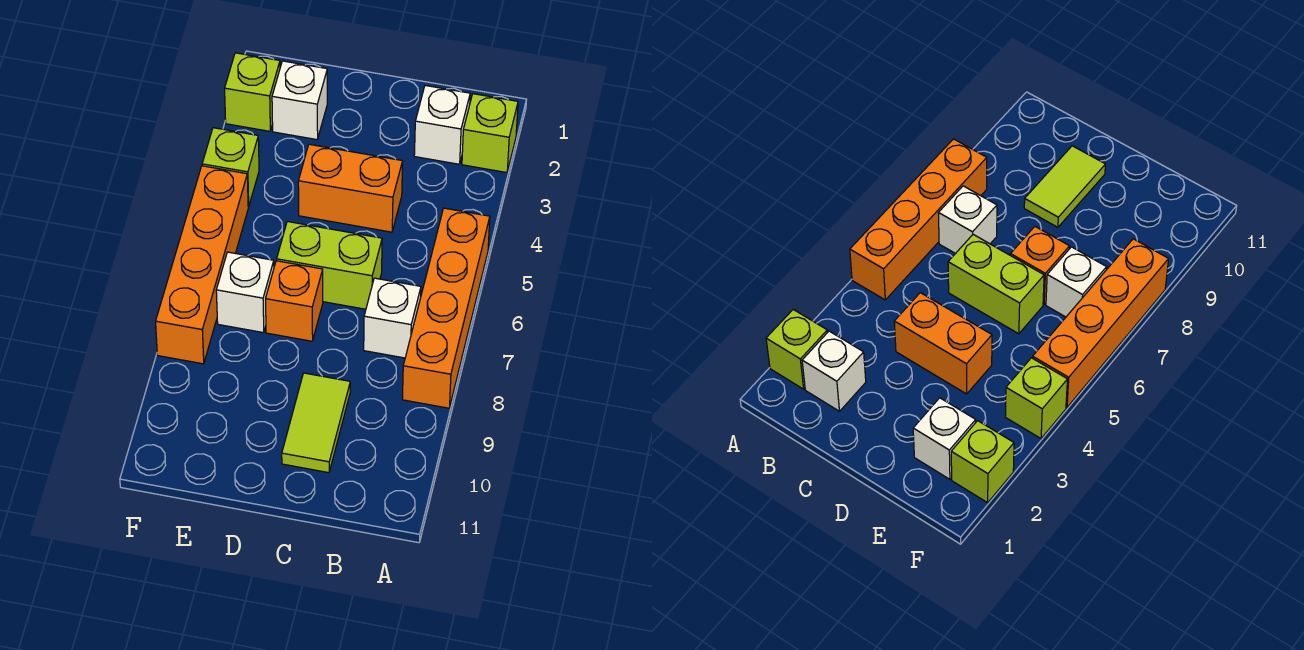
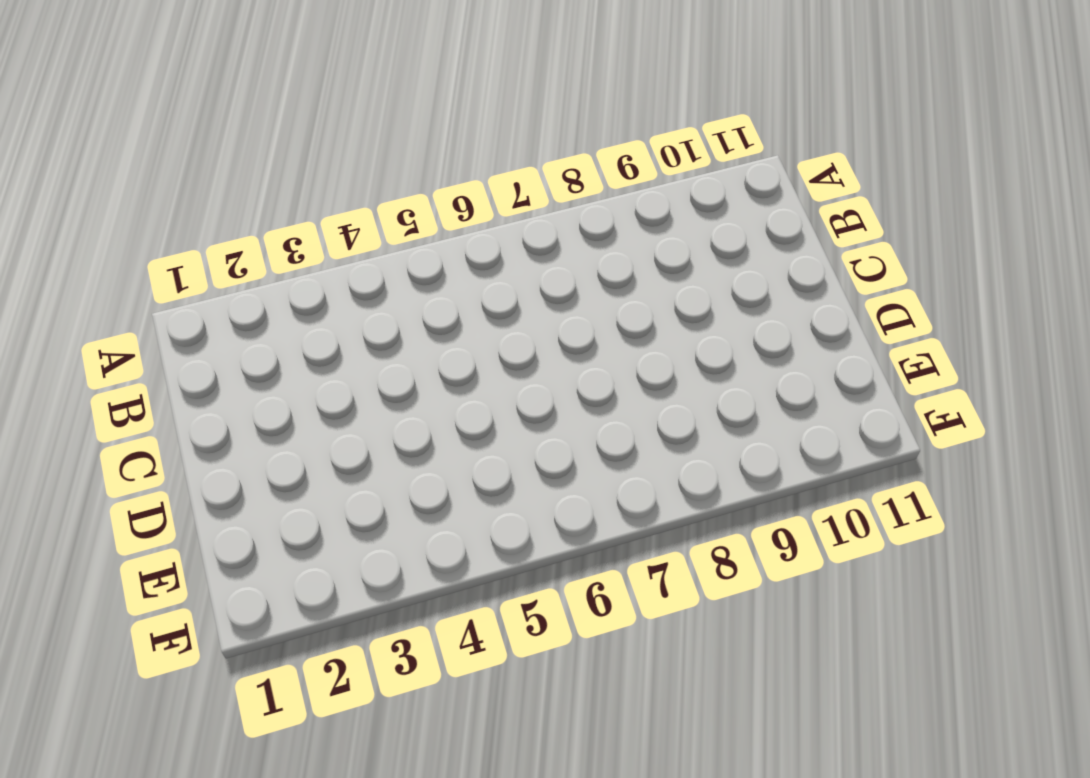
none -> lime 1x1 brick [462,94,518,173]
none -> orange 1x4 brick [402,208,490,408]
none -> white 1x1 brick [414,86,470,164]

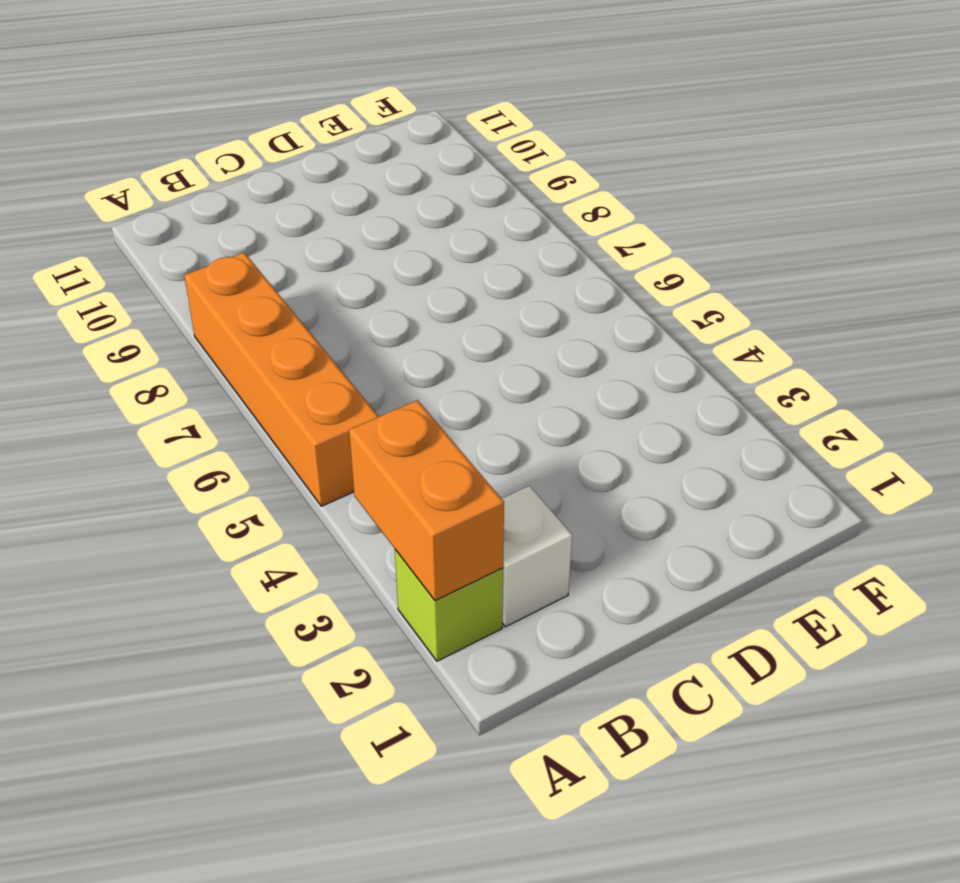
orange 1x2 brick [349,400,504,601] -> orange 1x2 brick turned to [298,144,403,232]
none -> white 1x1 brick [364,278,421,358]
none -> lime 1x2 brick [277,221,382,309]
none -> lime 1x2 tile [282,373,350,473]

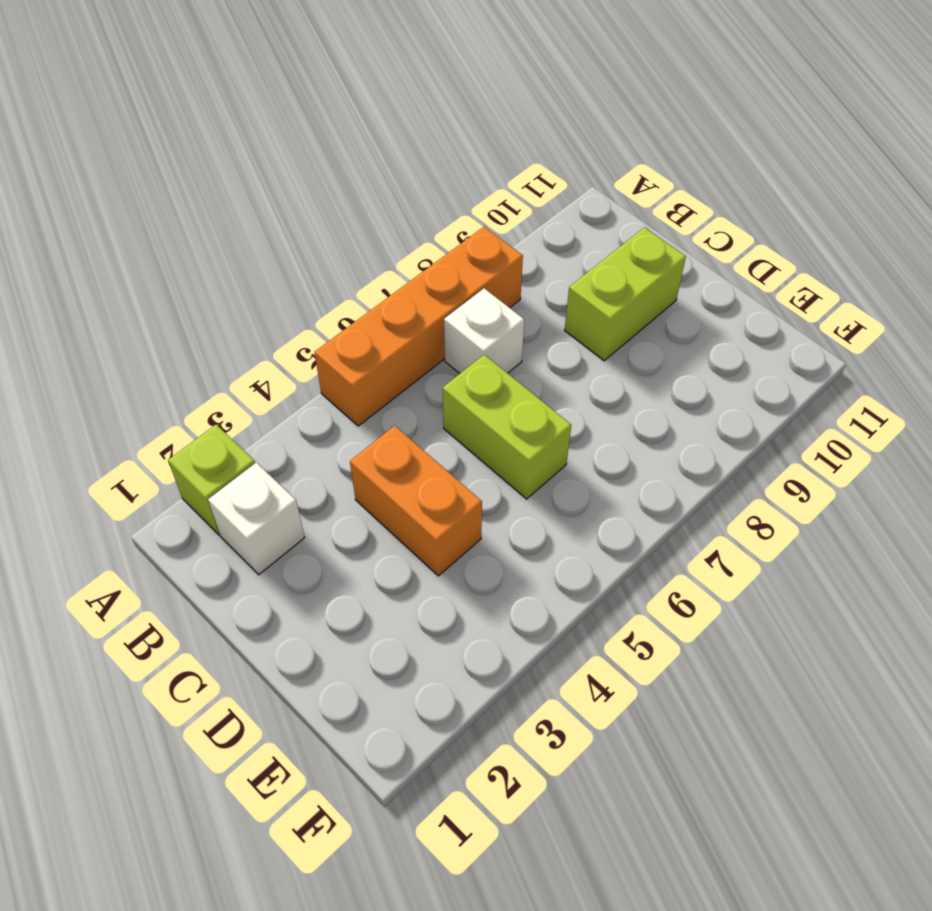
lime 1x2 brick [565,228,686,361] -> lime 1x2 tile [282,373,350,473]
none -> orange 1x1 brick [266,261,323,341]
none -> white 1x1 brick [272,61,327,140]
none -> white 1x1 brick [216,252,274,333]

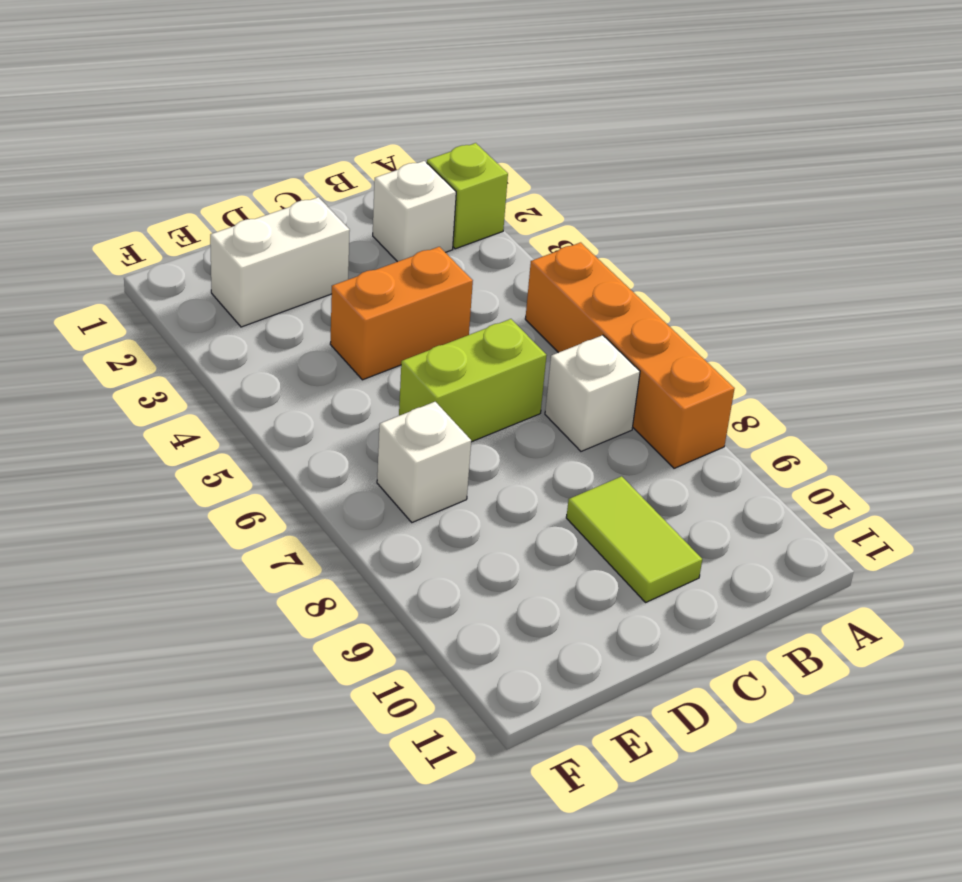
white 1x2 brick [210,197,350,327] -> white 1x1 brick [272,61,327,140]
none -> orange 1x1 brick [266,261,323,341]
none -> lime 1x1 brick [225,53,280,131]
none -> lime 1x1 brick [202,128,259,207]

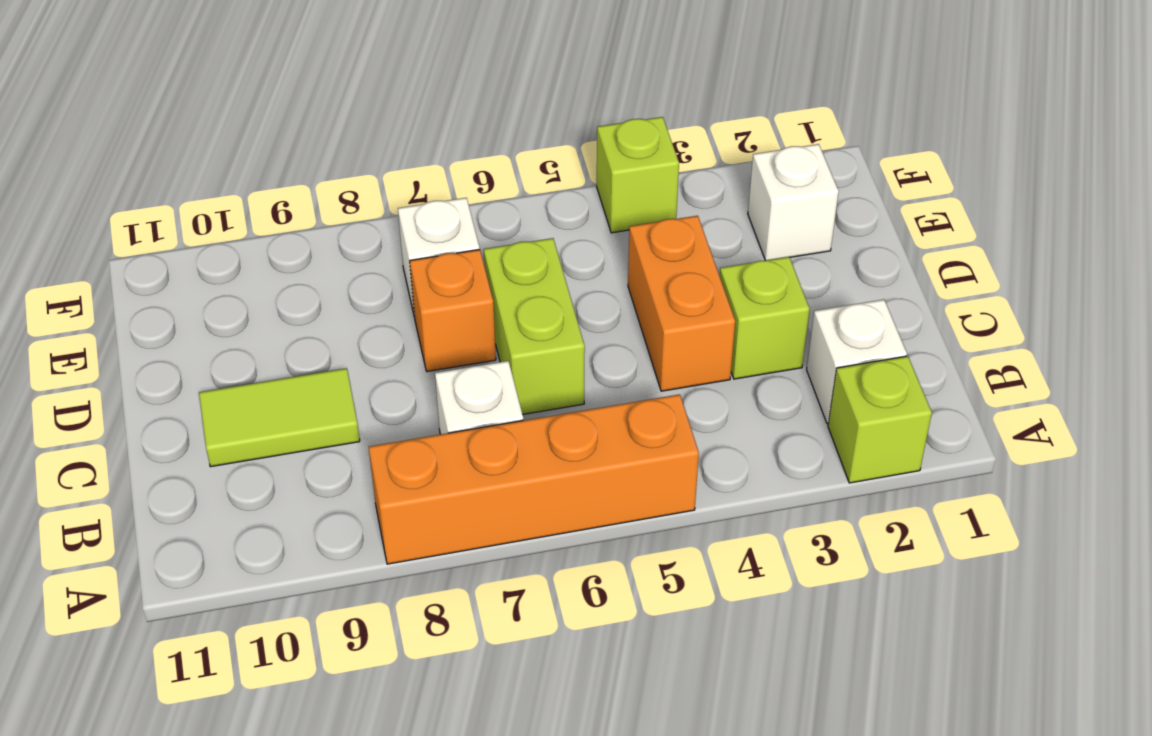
lime 1x1 brick [720,257,810,379] -> lime 1x1 brick moved to [225,53,280,131]
none -> orange 1x4 brick [156,166,248,364]

